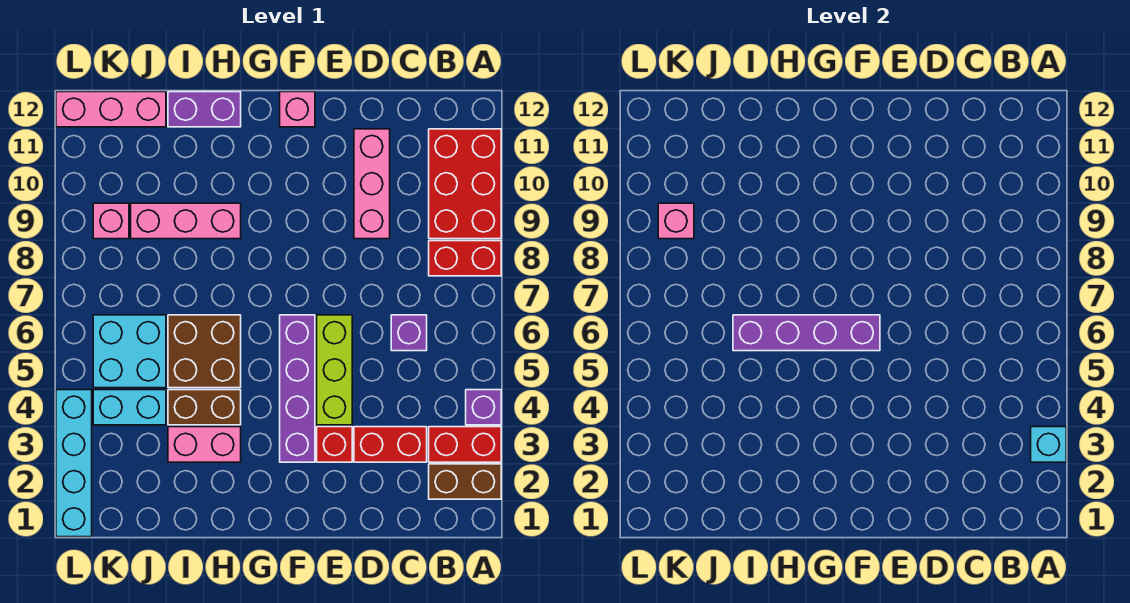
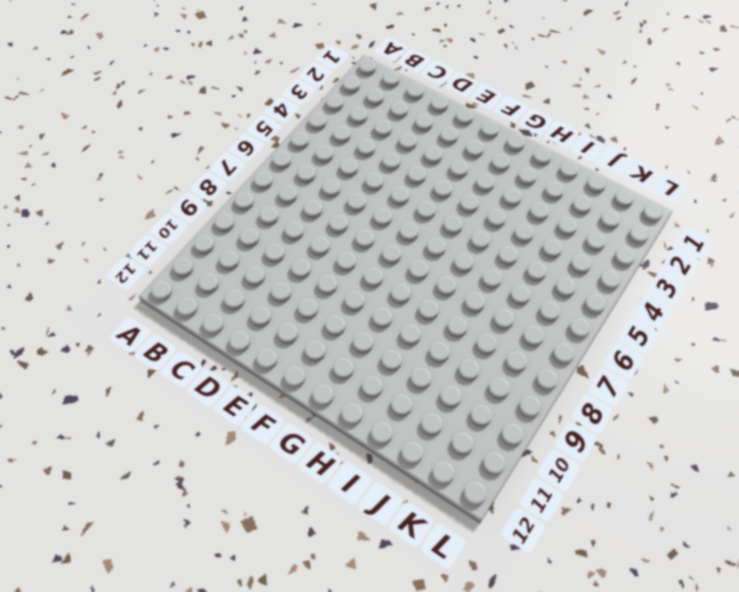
none -> brown 1x2 brick [429,464,501,499]
none -> red 1x2 brick [429,427,501,462]
none -> purple 1x1 brick [466,390,501,425]

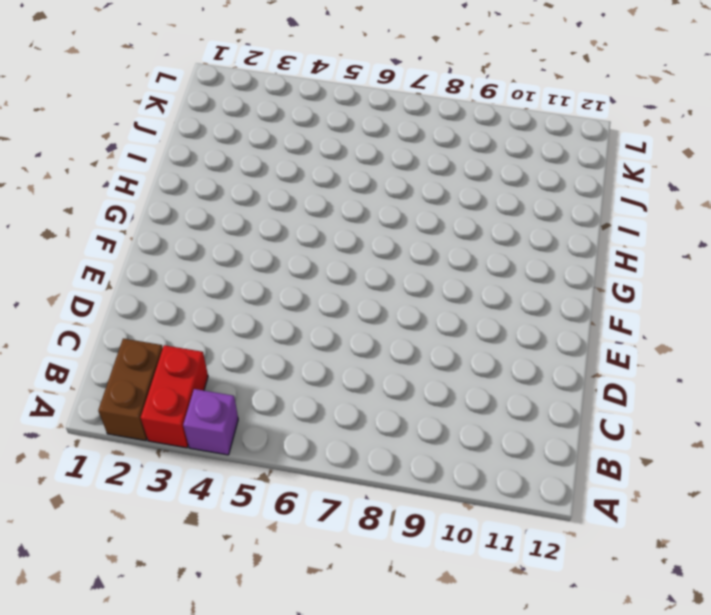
none -> red 1x2 brick [429,241,501,276]
none -> red 2x3 brick [429,129,501,239]
none -> red 1x2 brick [354,427,427,462]

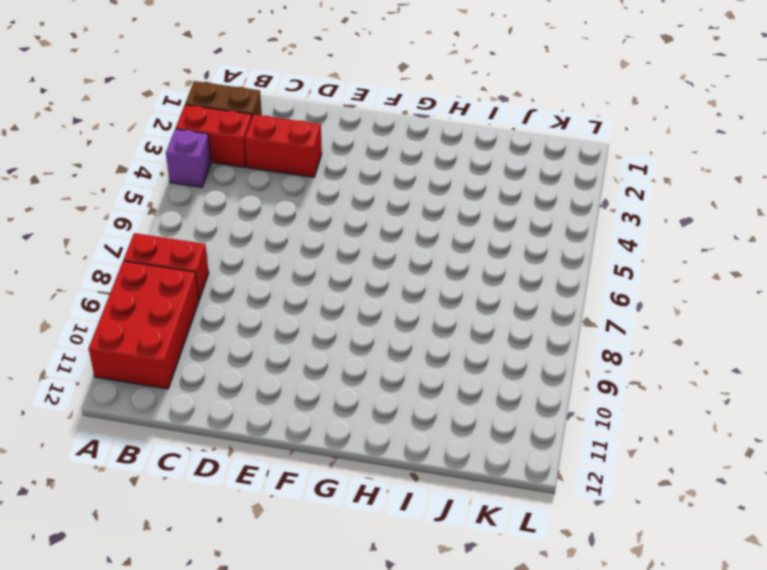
none -> purple 1x1 brick [391,315,427,351]
none -> pink 1x3 brick [354,129,390,239]
none -> red 1x1 brick [317,427,352,462]

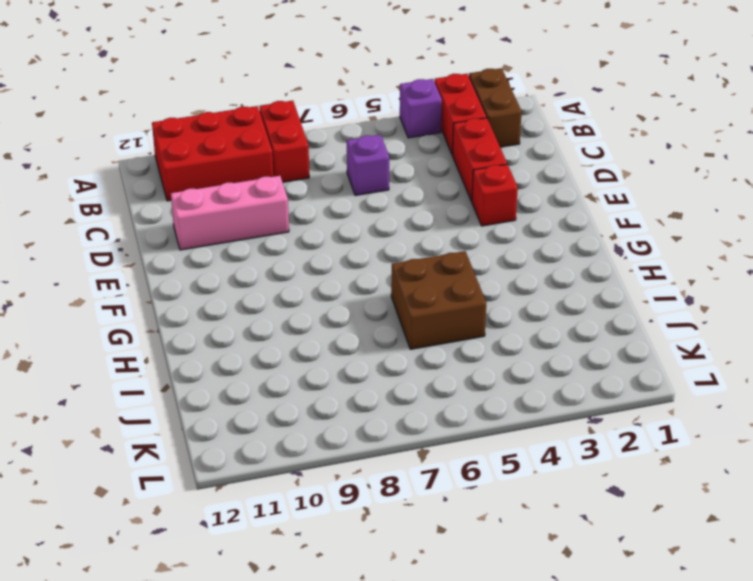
none -> lime 1x3 brick [317,315,352,425]
none -> purple 1x4 brick [280,315,315,462]
none -> pink 1x1 brick [280,92,315,127]

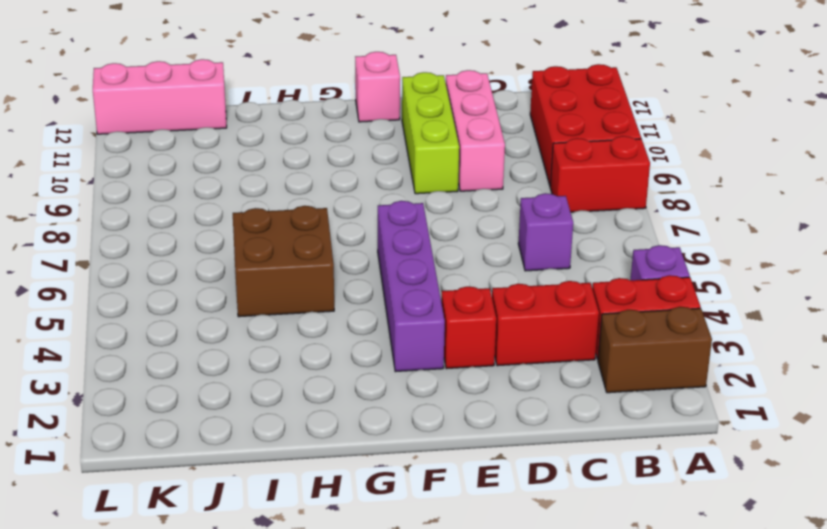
lime 1x3 brick [402,72,459,194] -> lime 1x3 brick moved to [317,315,352,425]
none -> pink 1x2 brick [168,427,241,462]
none -> brown 1x2 brick [168,390,241,425]
none -> pink 1x3 brick [131,203,241,239]

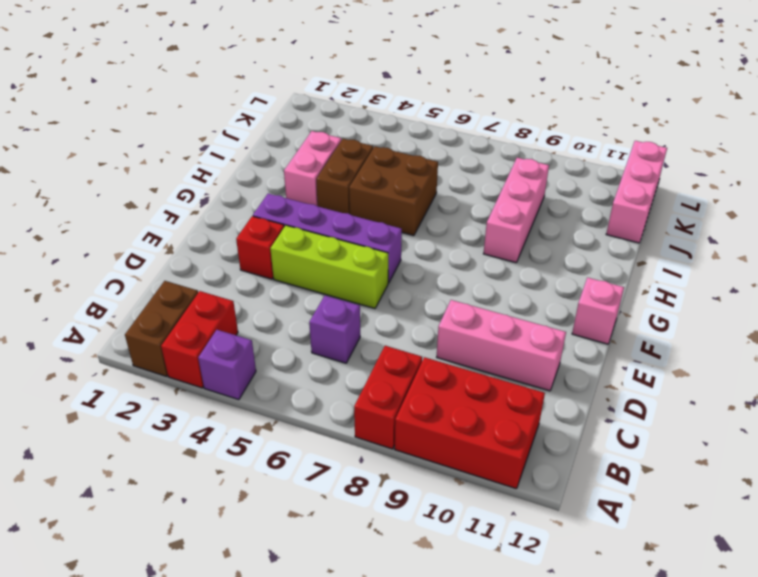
none -> red 1x2 brick [354,427,427,462]
none -> purple 1x2 brick [168,92,241,127]
none -> cyan 1x2 brick [93,390,166,425]

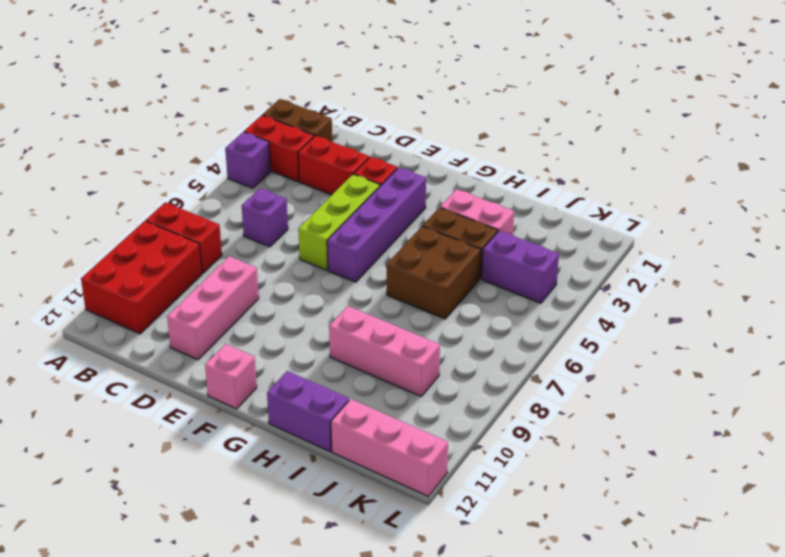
purple 1x2 brick [482,231,559,303] -> cyan 1x2 brick [93,390,166,425]
none -> cyan 2x2 brick [93,315,166,388]
none -> pink 1x1 brick [93,203,129,239]
none -> cyan 1x4 brick [56,390,92,537]

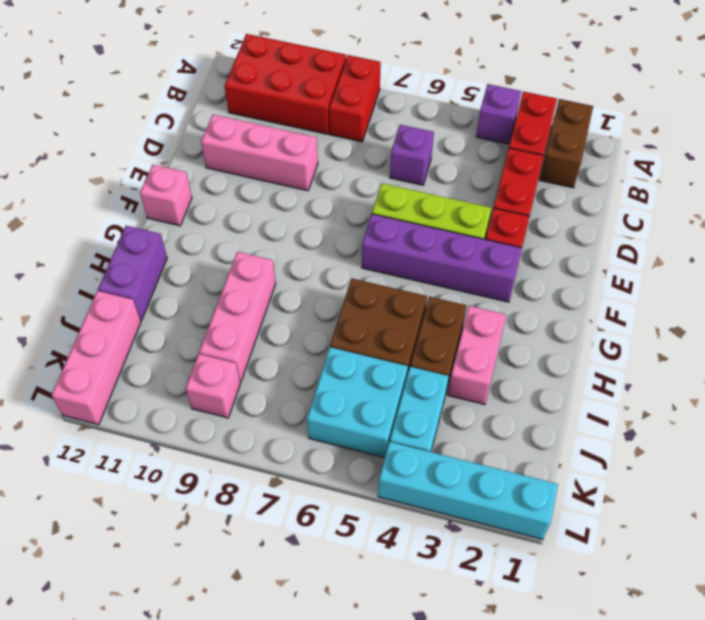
none -> cyan 1x1 brick [1031,427,1066,462]
none -> purple 1x4 brick [733,315,880,351]
none -> pink 1x1 brick [658,203,694,239]

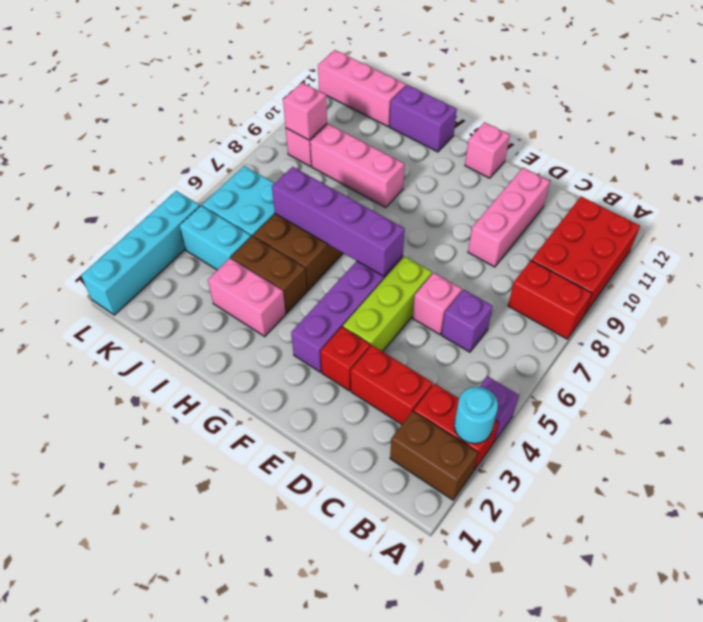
cyan 1x1 round brick [454,387,498,444] -> cyan 1x1 brick [1031,427,1066,462]
pink 1x1 brick [413,273,462,334] -> none

